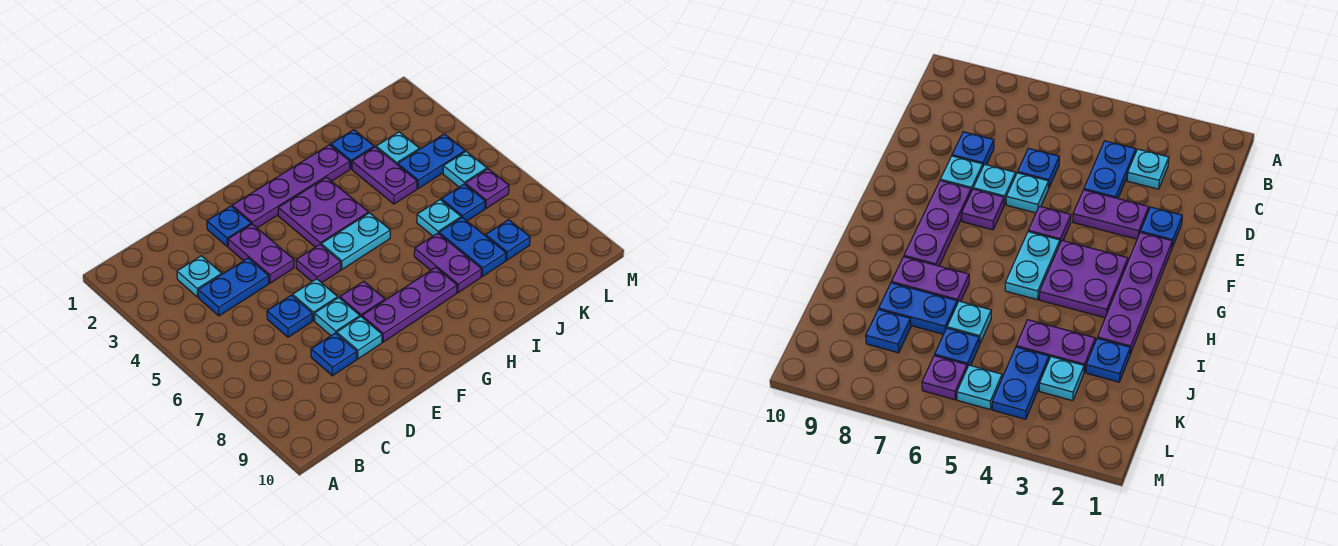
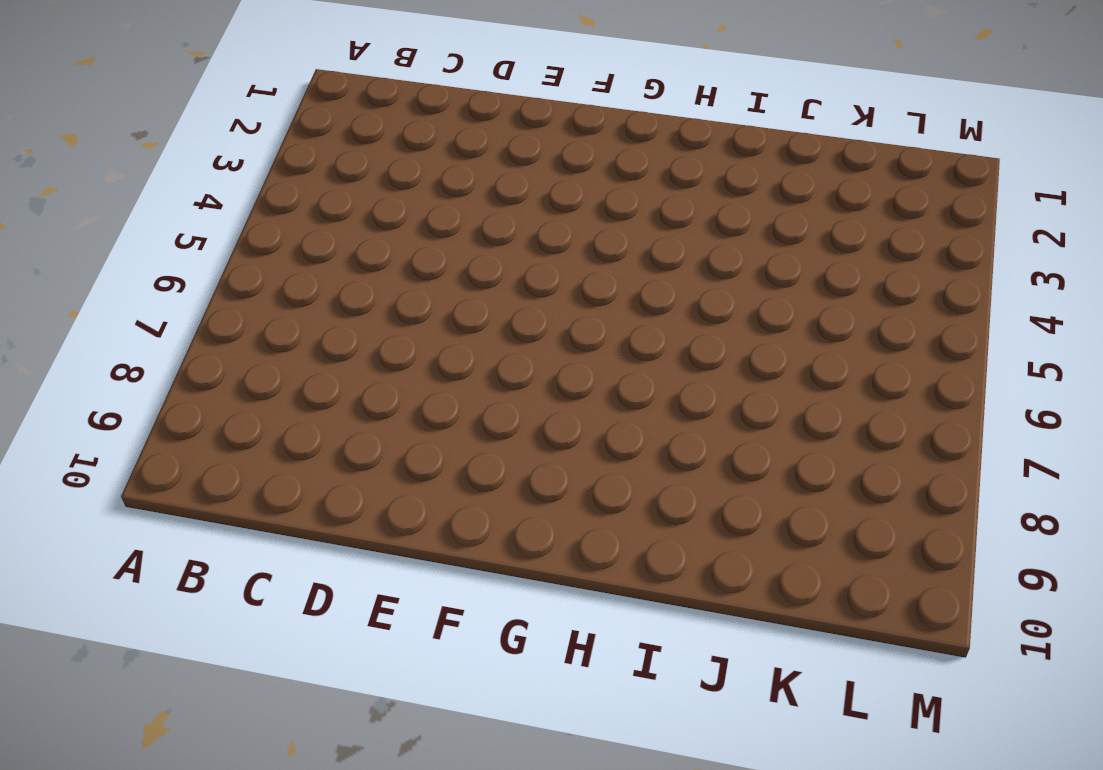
none -> cyan 1x1 plate [177,256,222,297]
none -> blue 1x2 plate [198,258,269,316]
none -> blue 1x1 plate [267,295,312,337]

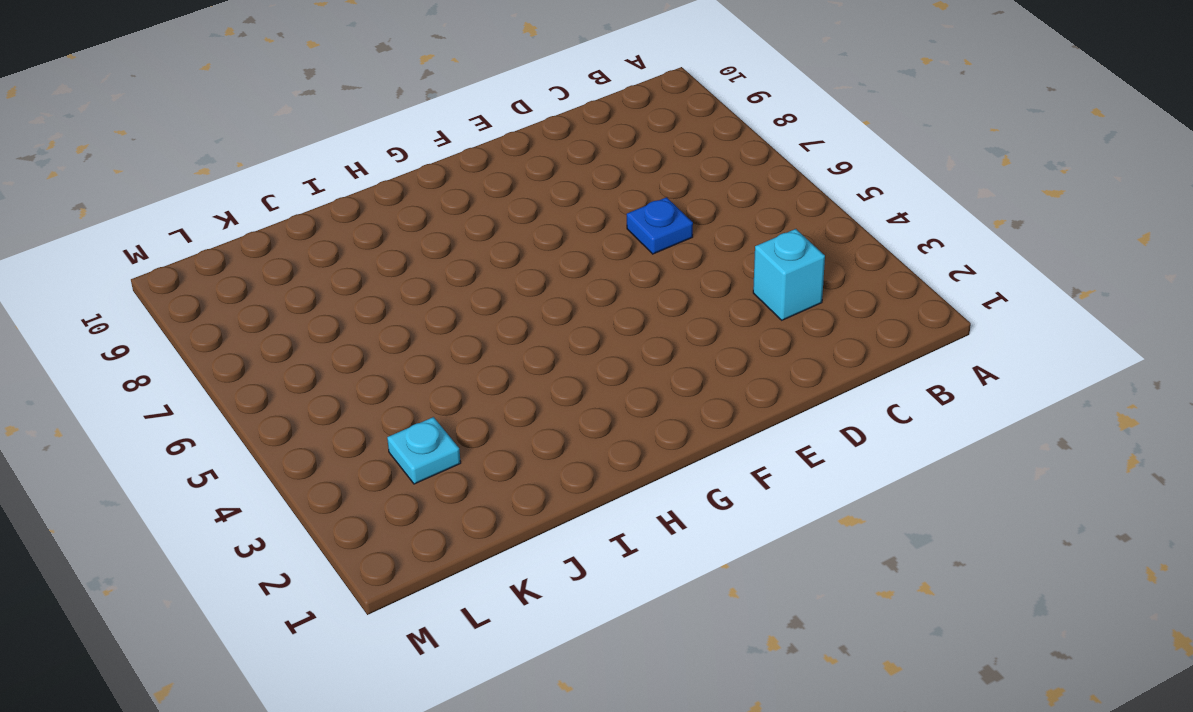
cyan 1x1 brick [753,229,825,320] -> cyan 1x1 plate [177,256,222,297]
none -> blue 1x2 plate [198,258,269,316]
none -> blue 1x1 plate [311,333,357,376]
none -> blue 1x1 plate [207,206,251,246]

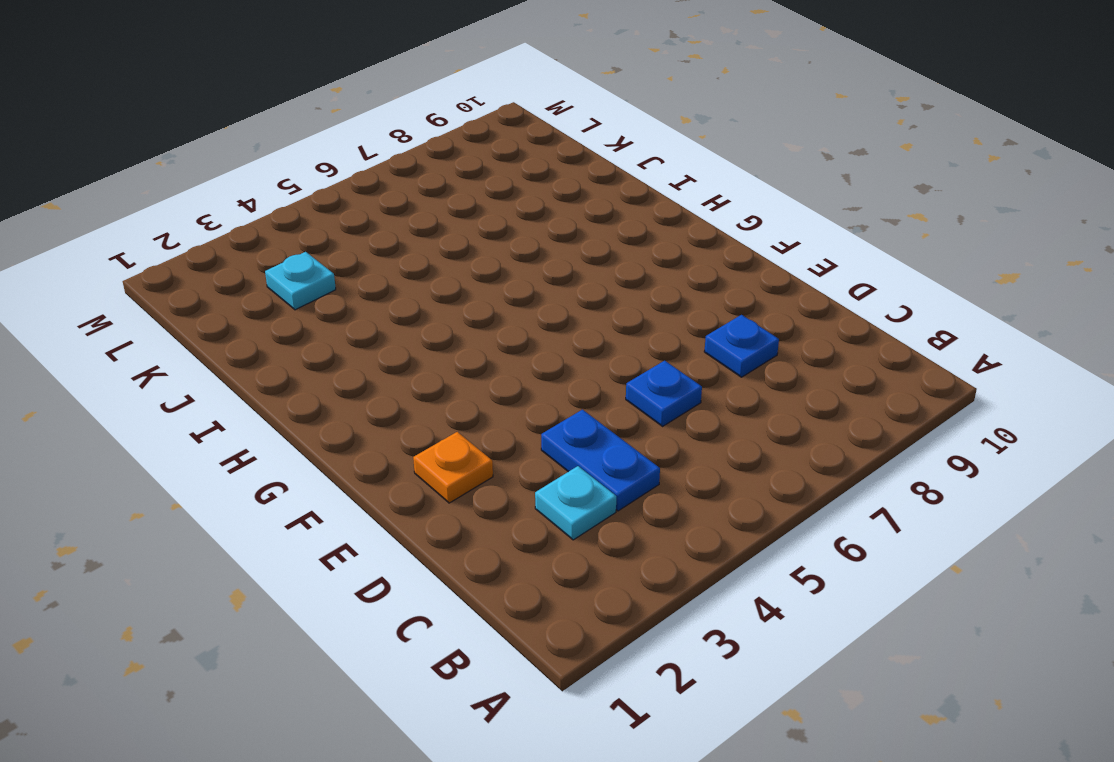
orange 1x1 plate [413,432,493,503] -> blue 1x1 plate [207,206,251,246]
none -> purple 1x2 plate [228,224,294,283]
none -> cyan 1x1 plate [293,279,338,321]
none -> cyan 1x1 plate [315,298,360,336]

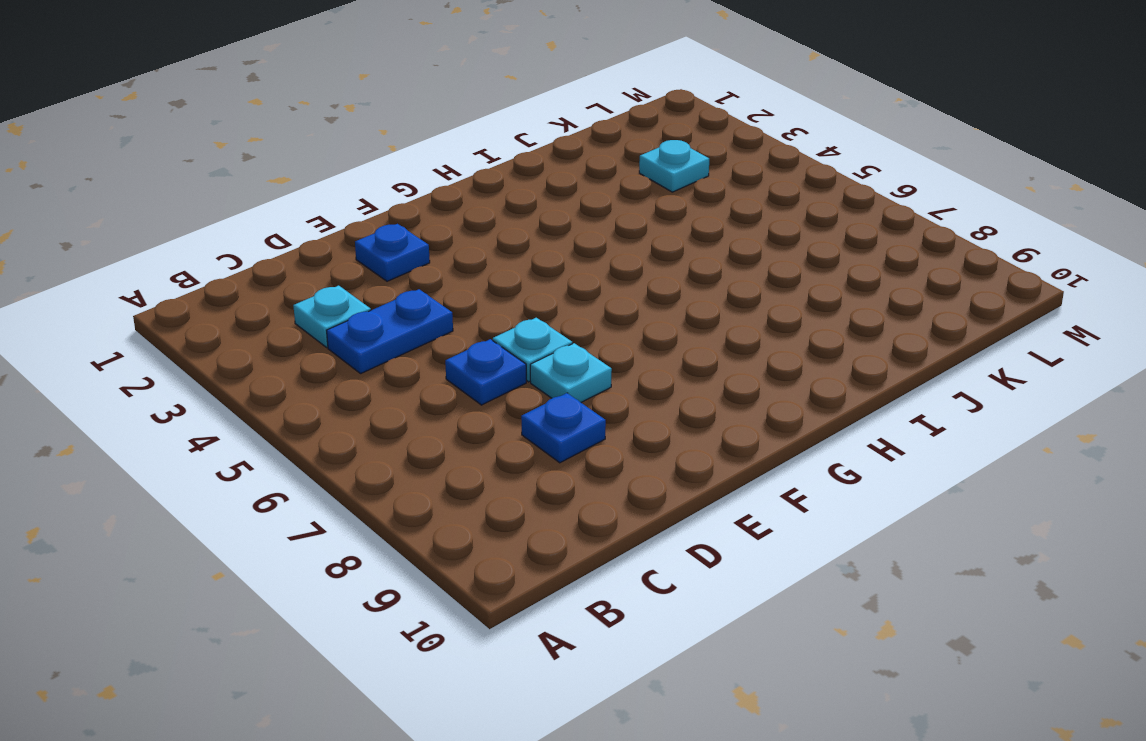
none -> purple 1x2 plate [228,224,294,283]
none -> cyan 1x1 plate [337,317,382,359]
none -> purple 1x4 plate [232,145,350,228]

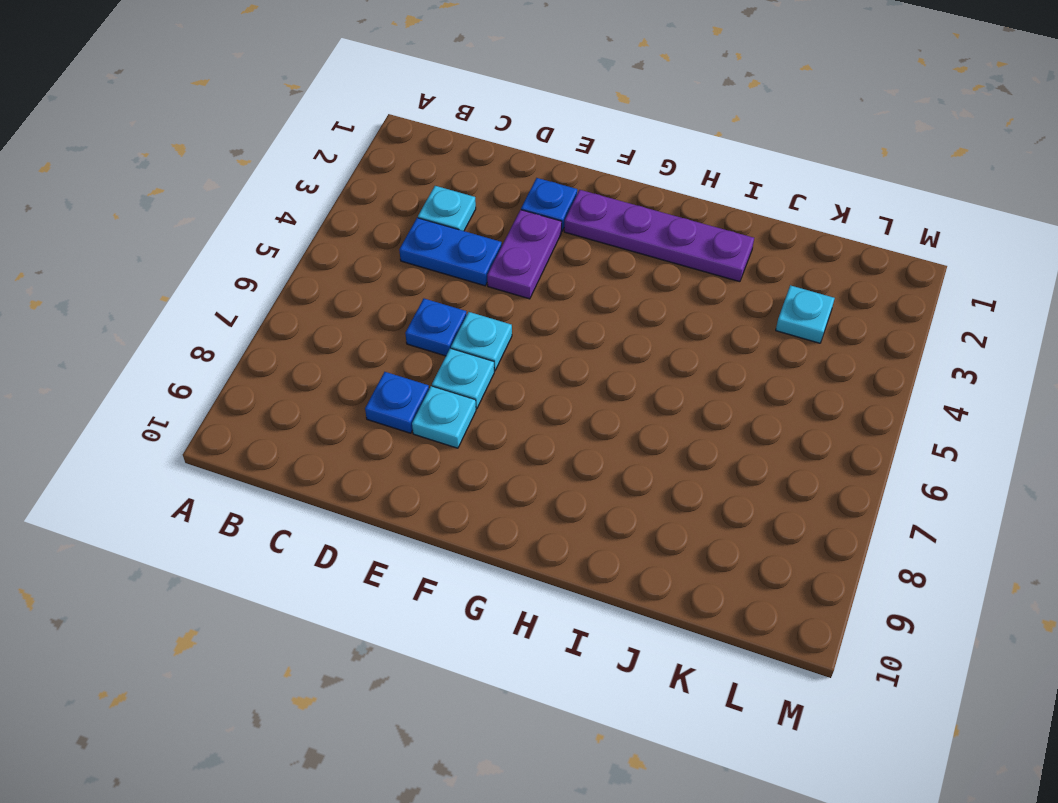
none -> purple 1x1 plate [296,245,341,283]
none -> purple 1x1 plate [340,281,385,317]
none -> purple 1x3 plate [362,267,457,342]

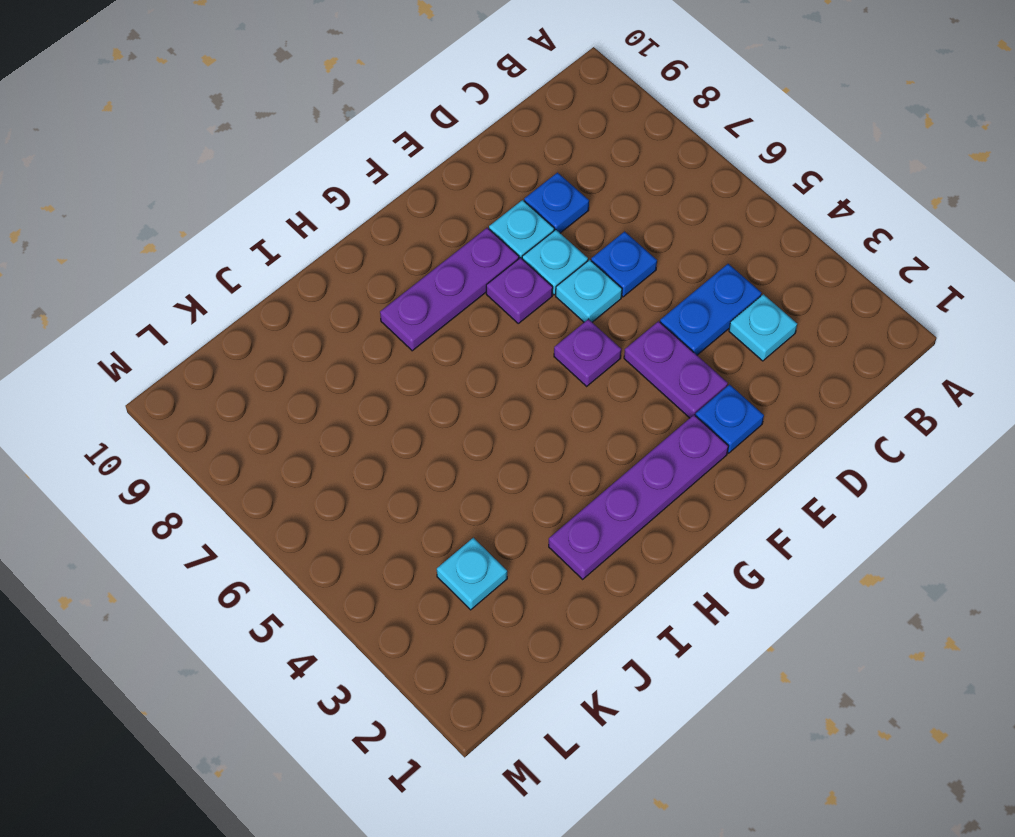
none -> purple 2x2 plate [278,177,368,247]
none -> cyan 1x2 plate [321,213,390,269]
none -> purple 1x2 plate [414,233,482,293]

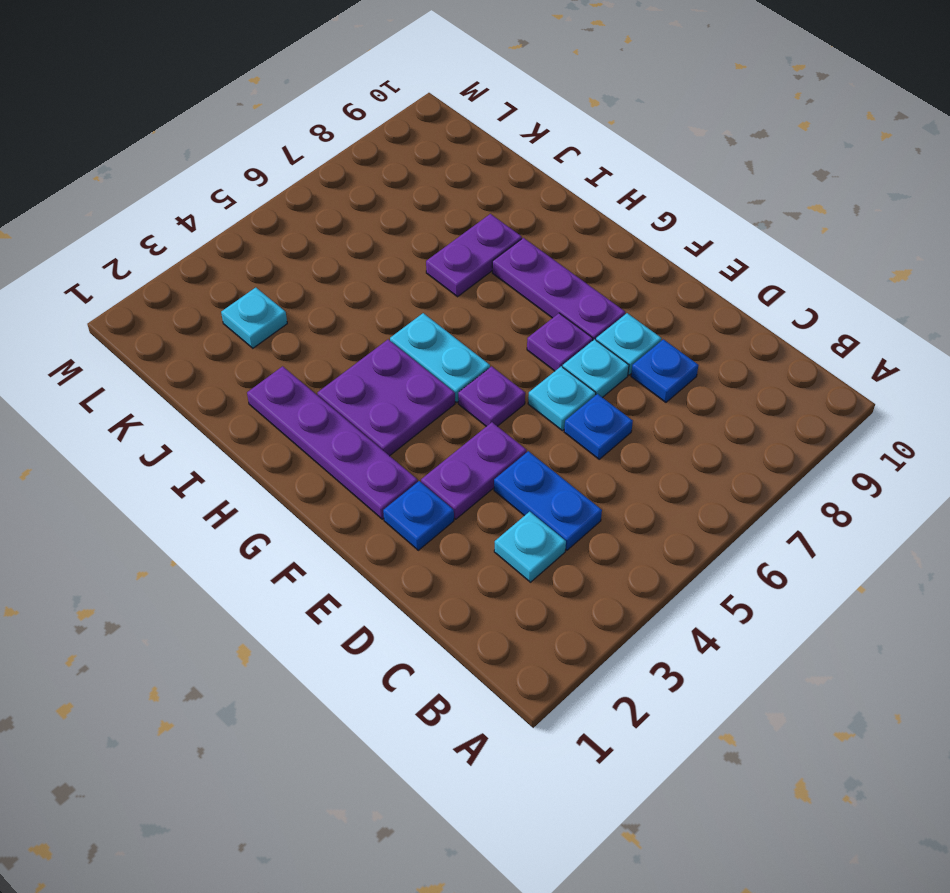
none -> blue 1x1 plate [331,130,374,169]
none -> purple 1x2 plate [352,147,417,204]
none -> cyan 1x1 plate [417,200,461,236]

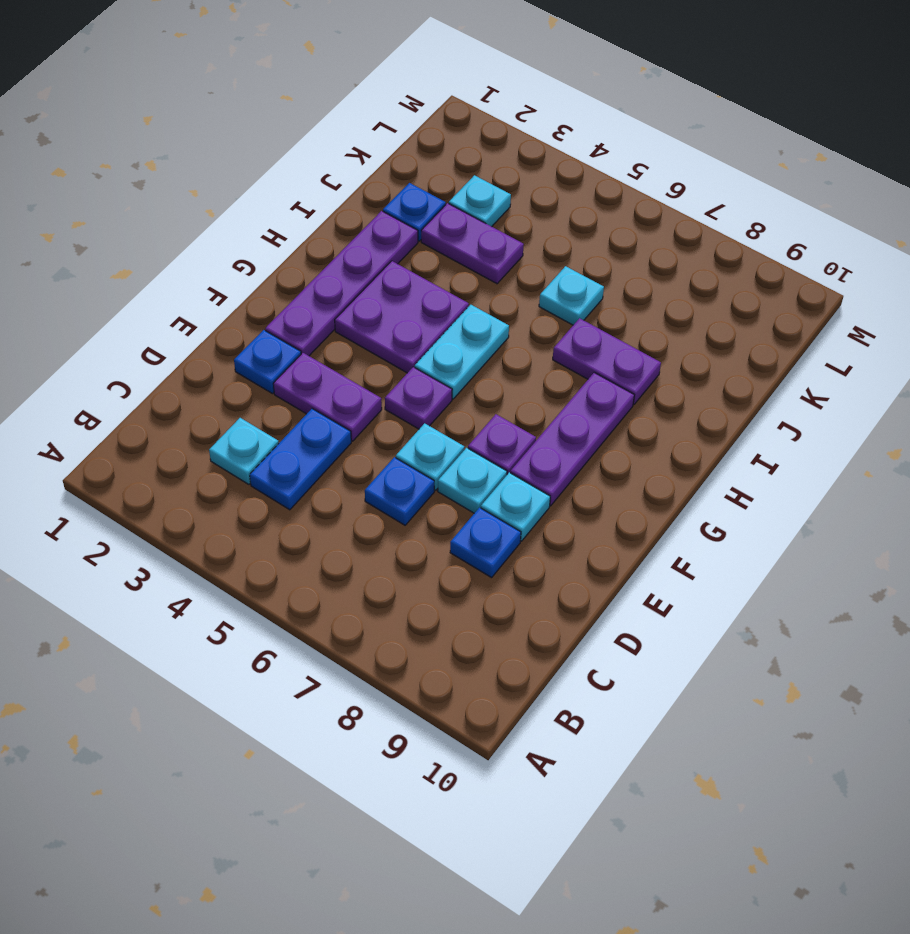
none -> blue 1x2 plate [439,218,506,276]
none -> blue 1x2 plate [398,134,465,189]
none -> blue 1x1 plate [441,184,485,221]

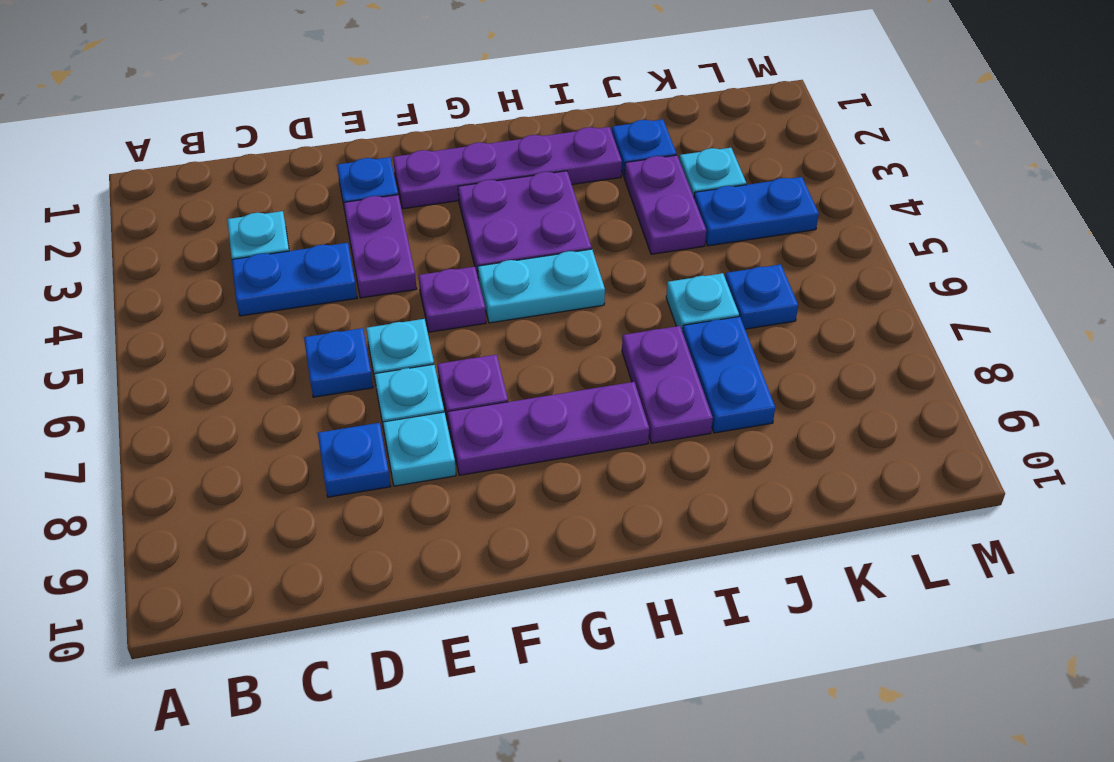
none -> blue 1x1 plate [486,220,530,260]
none -> cyan 1x1 plate [443,152,487,187]
none -> purple 1x1 plate [465,169,509,208]

